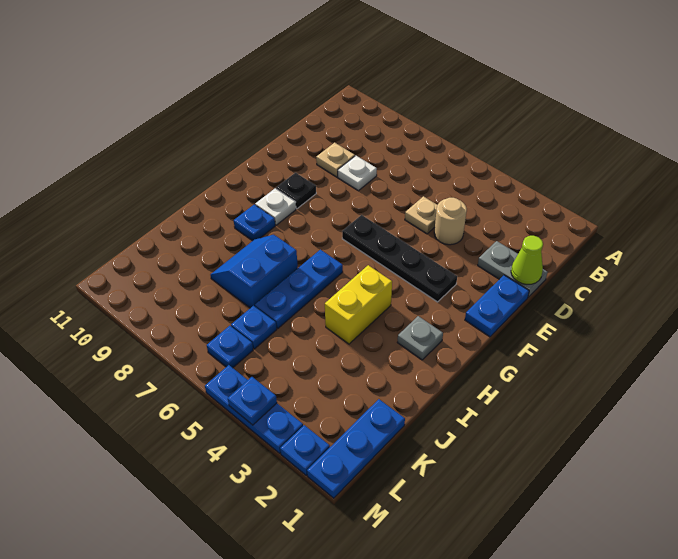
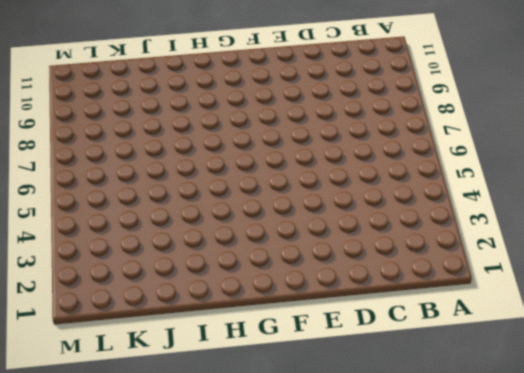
none -> grey 1x2 plate [478,241,548,297]
none -> tan 1x1 round brick [434,198,467,245]
none -> tan 1x1 plate [405,196,437,234]

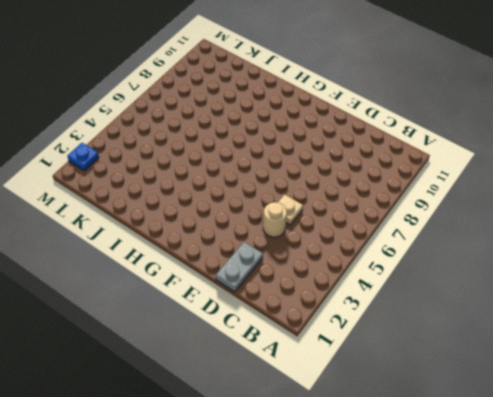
none -> white 1x1 plate [338,156,377,191]
none -> tan 1x1 plate [316,143,355,177]
none -> blue 1x2 plate [465,275,529,337]

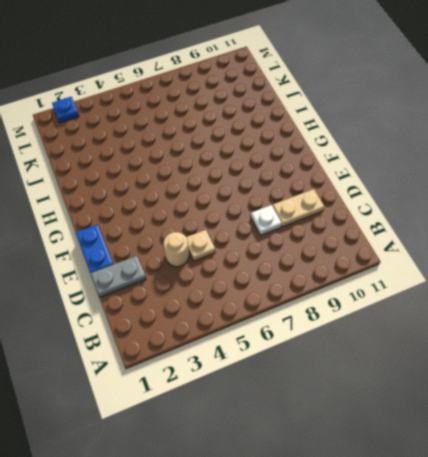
tan 1x2 plate [273,189,324,227] -> tan 1x1 plate [316,143,355,177]
none -> black 1x4 plate [342,215,457,302]
none -> black 1x1 plate [276,173,316,209]
none -> white 1x1 plate [255,188,296,225]

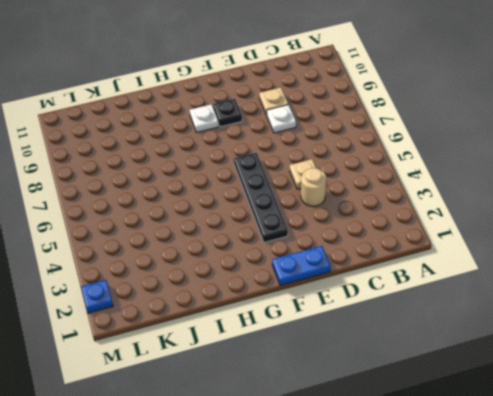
none -> grey 1x2 plate [478,241,548,297]
none -> grey 1x1 plate [397,316,443,360]
none -> yellow 1x2 brick [325,265,392,344]

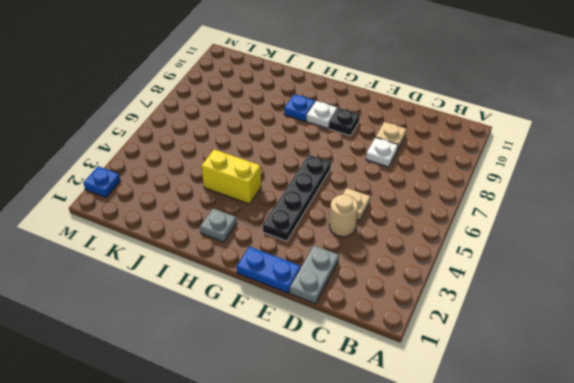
none -> blue 1x3 plate [255,250,343,329]
none -> blue 2x2 slope [210,235,298,308]
none -> blue 1x3 plate [307,399,405,498]

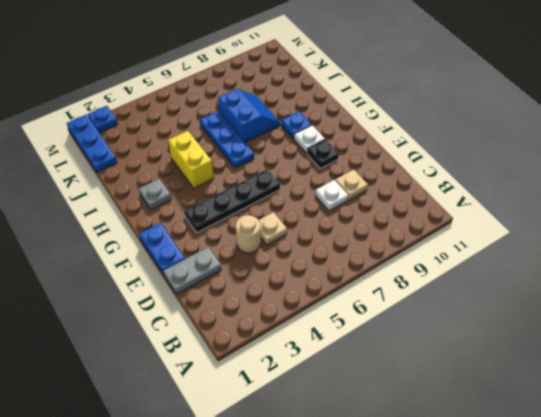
none -> blue 1x1 plate [231,306,277,349]
none -> blue 1x1 plate [207,326,253,368]
none -> blue 1x3 plate [205,365,303,453]

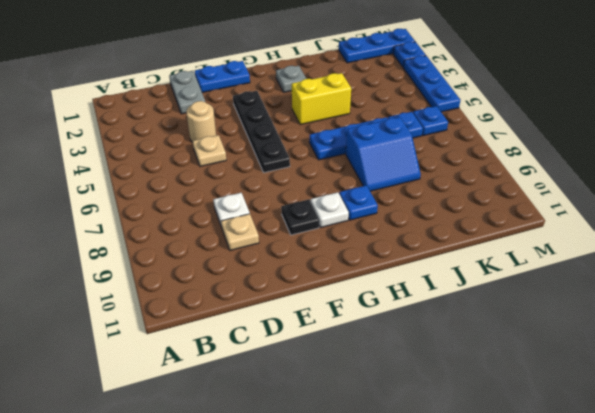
none -> lime 1x1 cone [511,236,543,284]
none -> blue 1x1 plate [228,377,277,425]

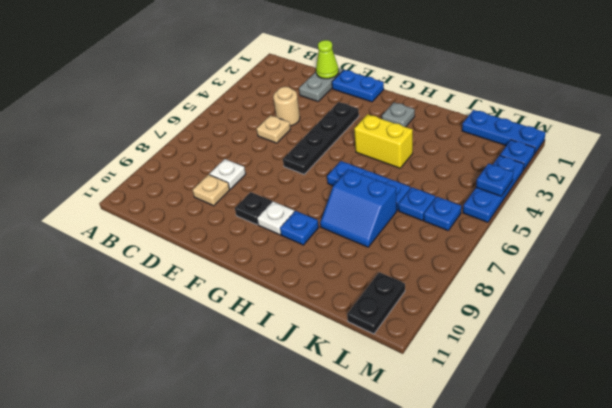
black 1x2 plate [347,272,405,334] -> none

